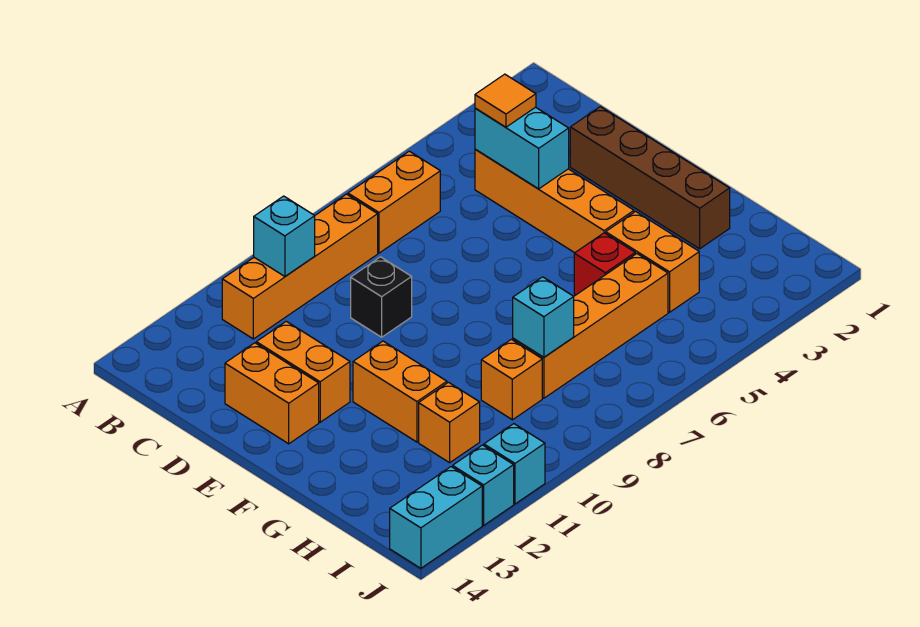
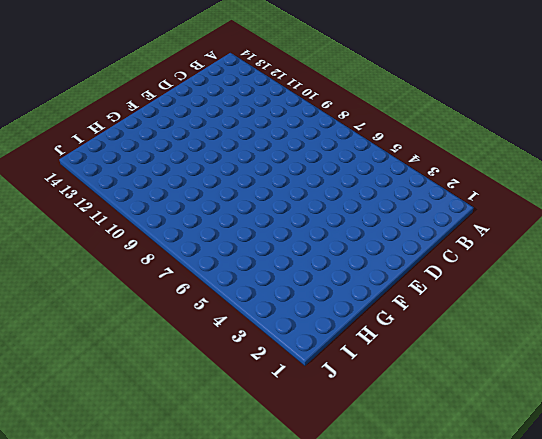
none -> orange 1x2 brick [348,151,440,253]
none -> orange 1x4 brick [222,194,378,339]
none -> orange 1x4 brick [475,149,634,253]

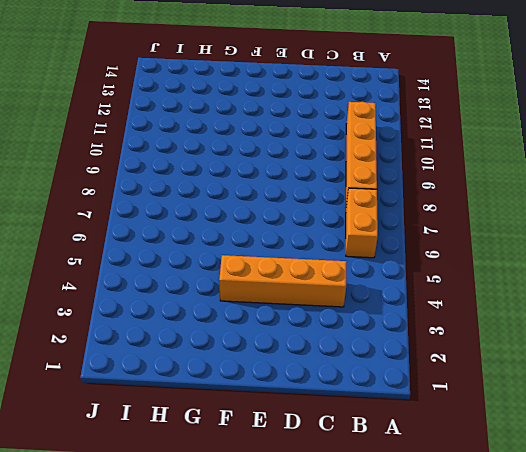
none -> brown 1x4 brick [570,107,730,249]
none -> black 1x1 brick [351,257,412,337]
none -> orange 1x2 brick [256,321,350,422]

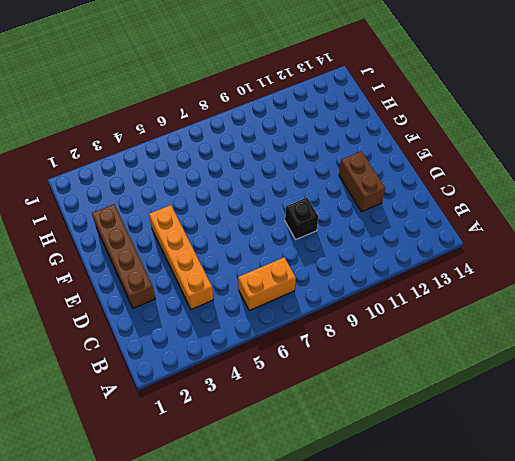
brown 1x2 brick [339,151,385,212] -> orange 1x2 brick [256,321,350,422]
none -> orange 1x4 brick [222,194,378,339]
none -> orange 1x2 brick [225,343,319,444]
none -> orange 1x2 brick [353,341,447,442]

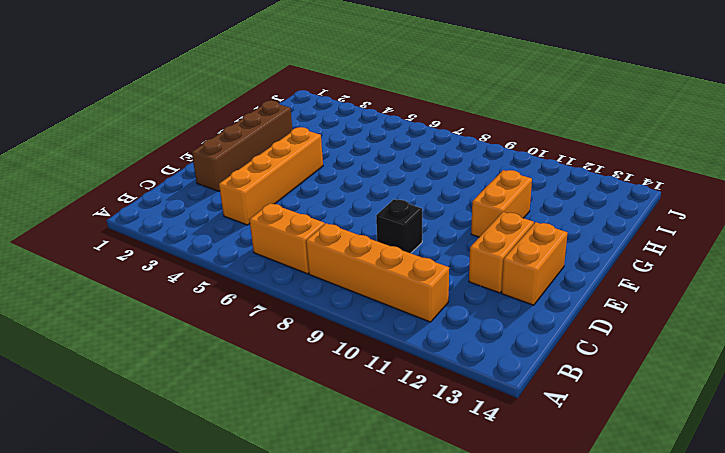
none -> orange 1x2 brick [606,211,699,312]
none -> red 1x1 brick [574,233,635,295]
none -> orange 1x4 brick [513,254,668,398]

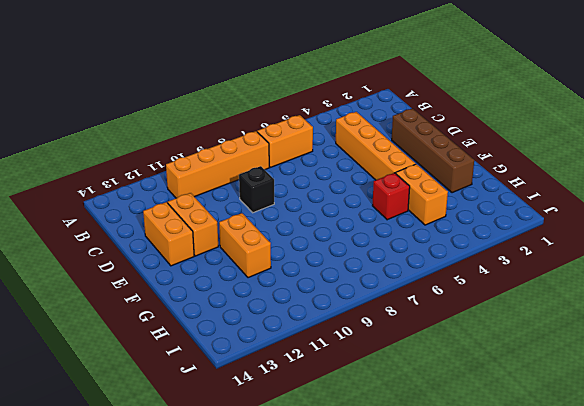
none -> orange 1x4 brick [513,254,668,398]
none -> orange 1x1 brick [481,339,542,420]
none -> orange 1x1 brick [419,382,480,463]

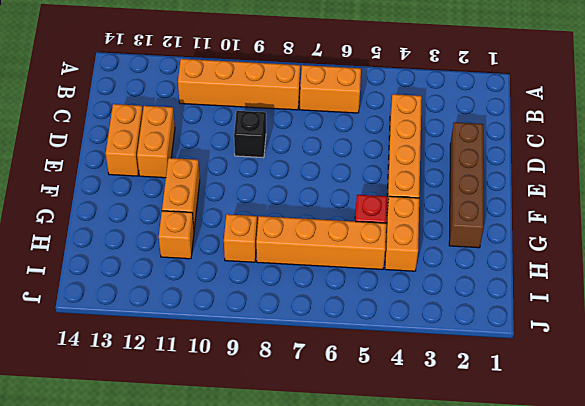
none -> cyan 1x1 brick [484,424,545,504]
none -> cyan 1x1 brick [453,445,514,525]
none -> cyan 1x2 brick [390,467,482,568]

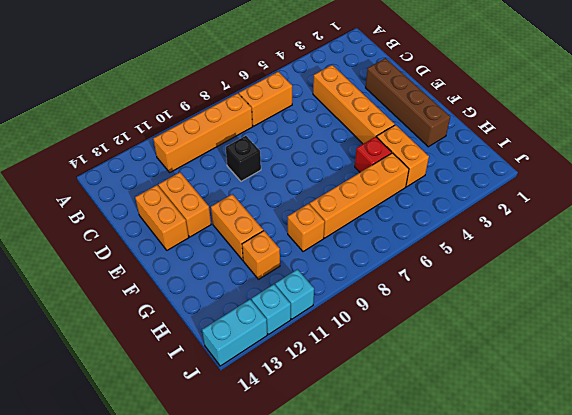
none -> cyan 1x1 brick [254,196,315,276]
none -> cyan 1x2 brick [475,107,569,189]
none -> cyan 1x1 brick [513,277,574,357]

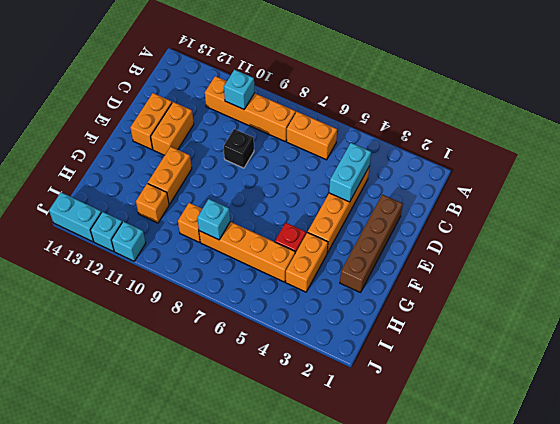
none -> orange 1x1 tile [475,74,536,127]

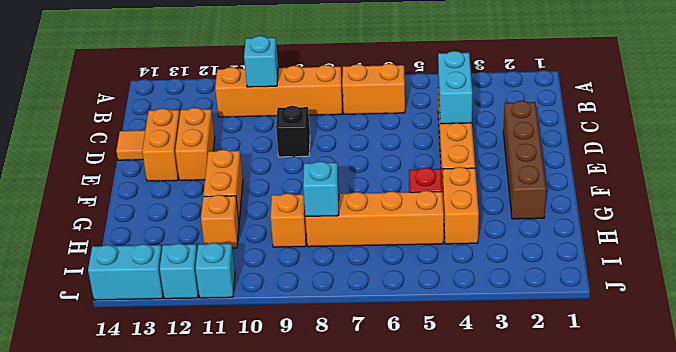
orange 1x1 tile [116,130,145,160] -> orange 1x1 tile moved to [475,74,536,127]

